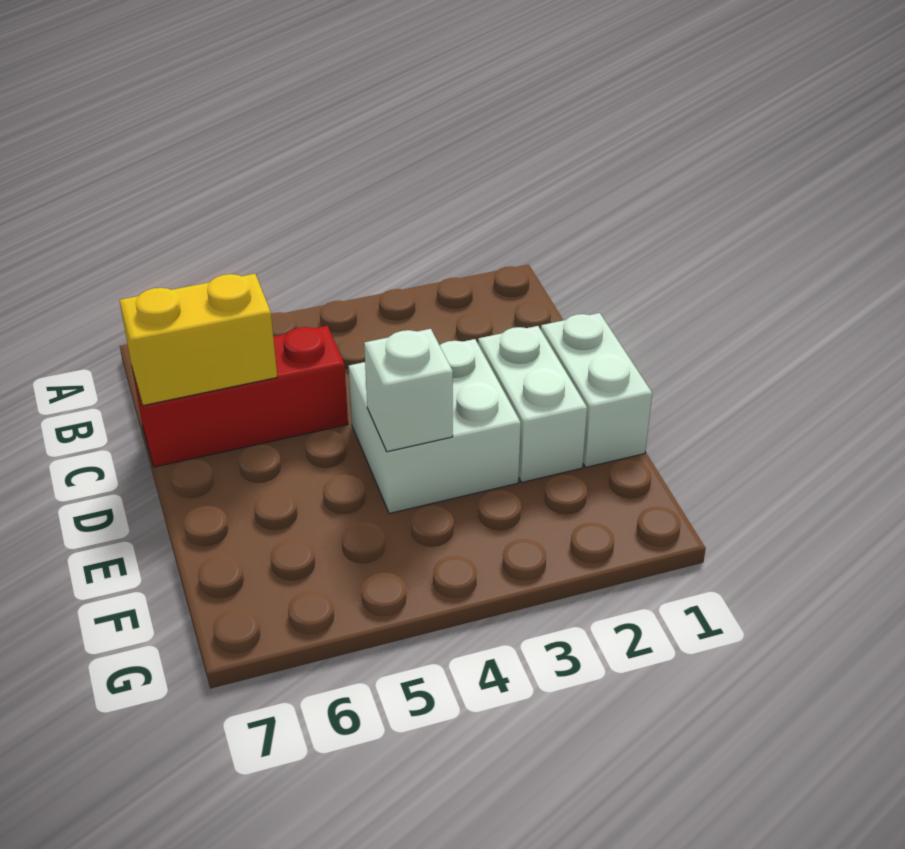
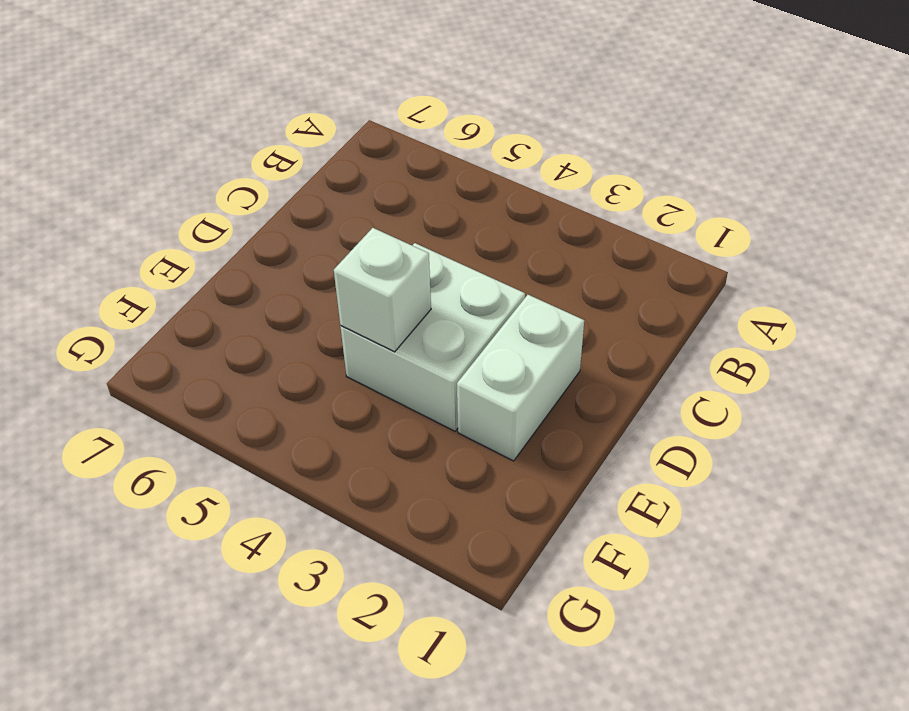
none -> red 1x3 brick [132,326,348,467]
none -> white 1x2 brick [541,313,652,467]

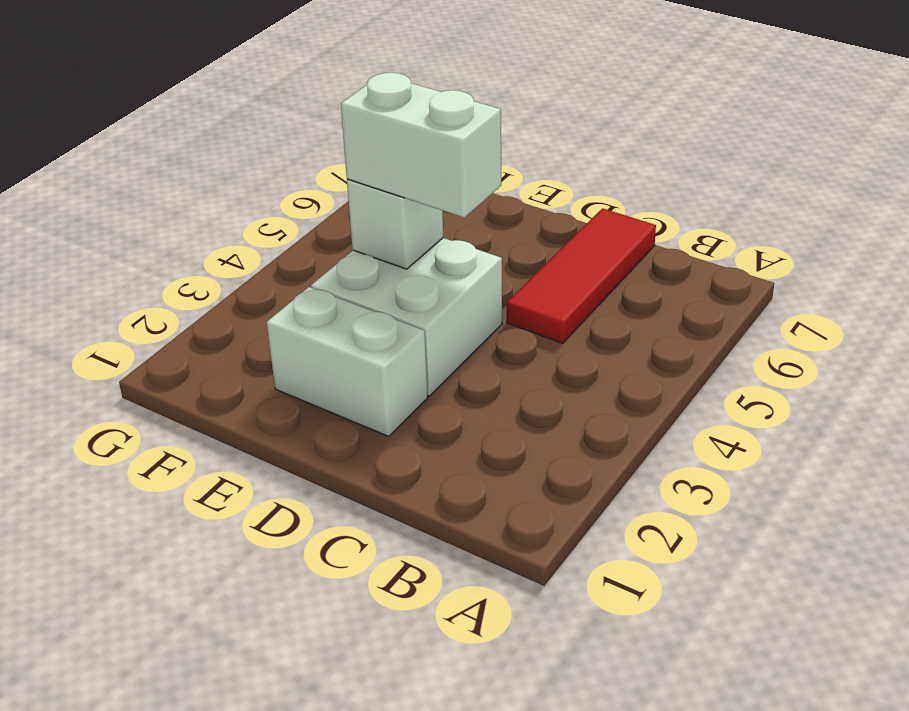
red 1x3 tile [507,208,656,343] -> red 1x3 brick [132,326,348,467]
white 1x2 brick [341,73,501,217] -> white 1x2 brick moved to [541,313,652,467]
none -> yellow 1x2 brick [119,274,277,406]

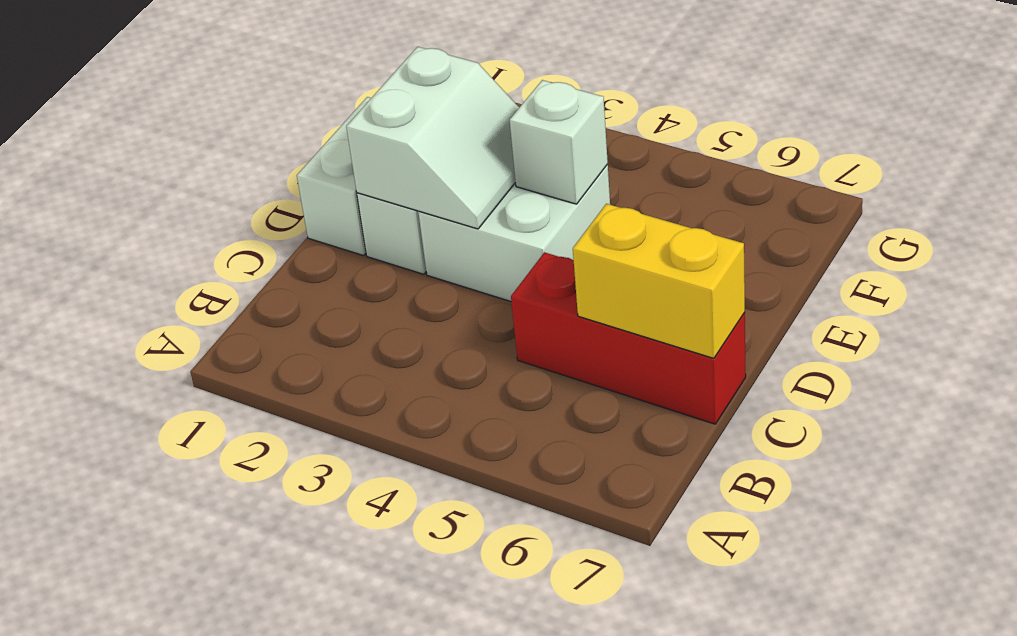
white 2x2 slope [346,47,519,229] -> none

